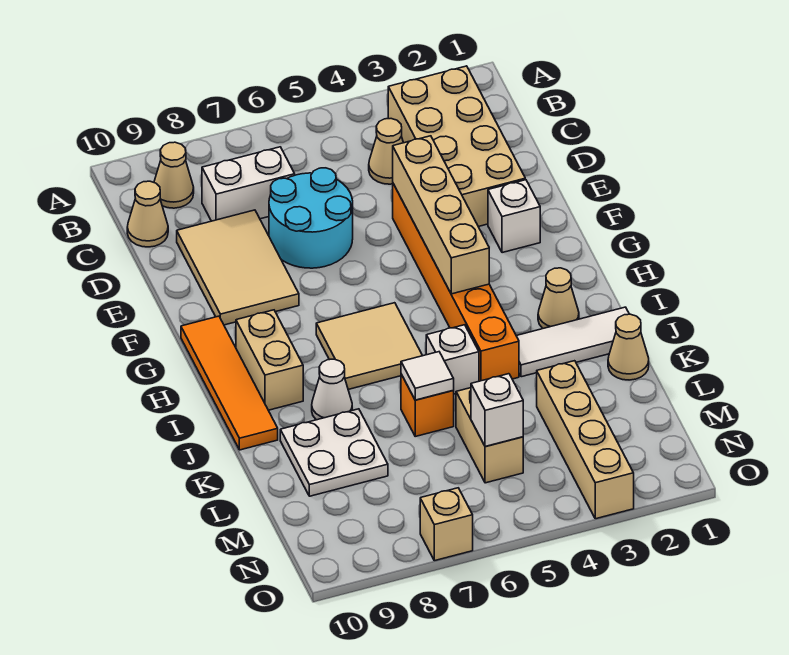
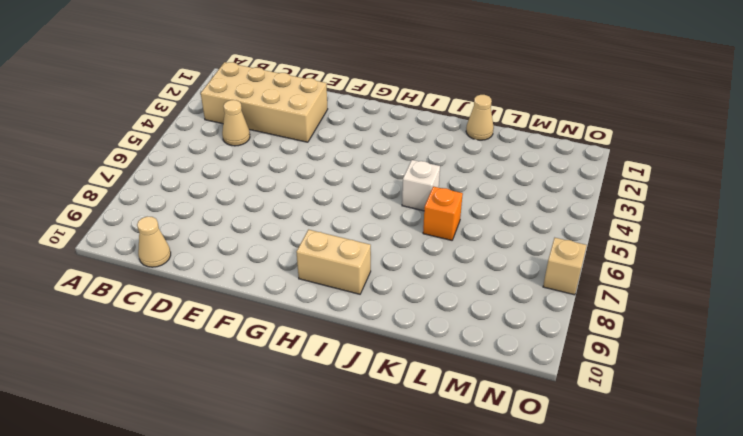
none -> tan 1x1 cone [154,142,194,208]
none -> white 1x2 brick [202,147,295,221]
none -> cyan 2x2 round brick [269,168,353,268]

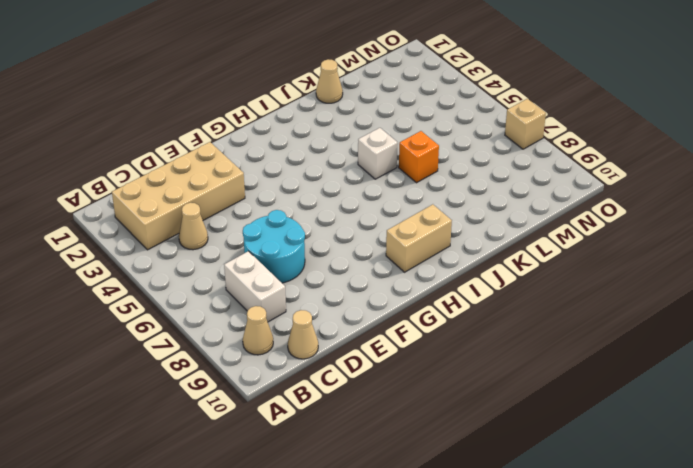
none -> tan 2x3 tile [177,210,299,325]
none -> orange 1x6 brick [393,184,519,381]
none -> white 1x1 brick [488,180,540,253]

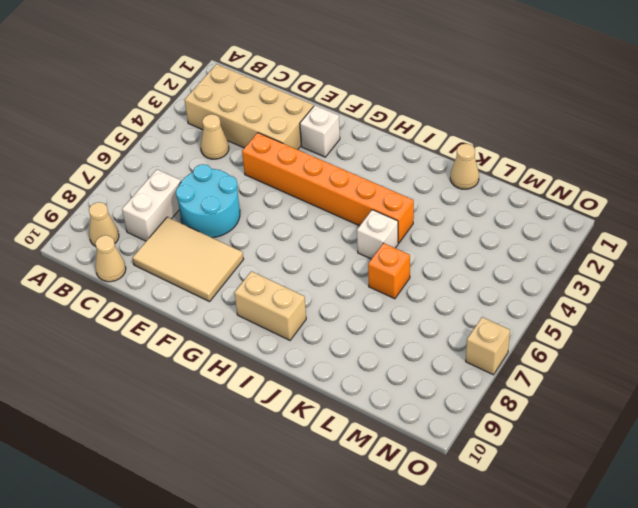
none -> orange 1x4 tile [181,316,278,450]
none -> tan 2x2 tile [316,303,423,389]
none -> tan 1x1 cone [538,268,579,328]

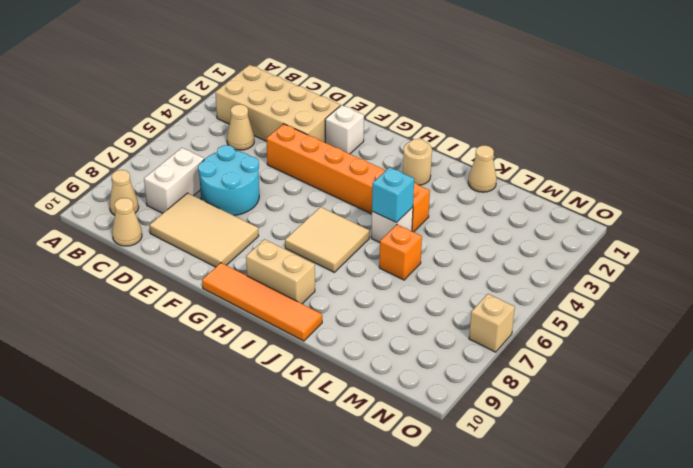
tan 1x1 round brick [403,139,432,185] -> tan 1x1 cone [538,268,579,328]
cyan 1x1 brick [372,167,414,223] -> none
none -> white 1x3 tile [517,307,629,377]
none -> white 1x1 cone [312,359,352,420]
none -> white 2x2 plate [280,409,388,496]

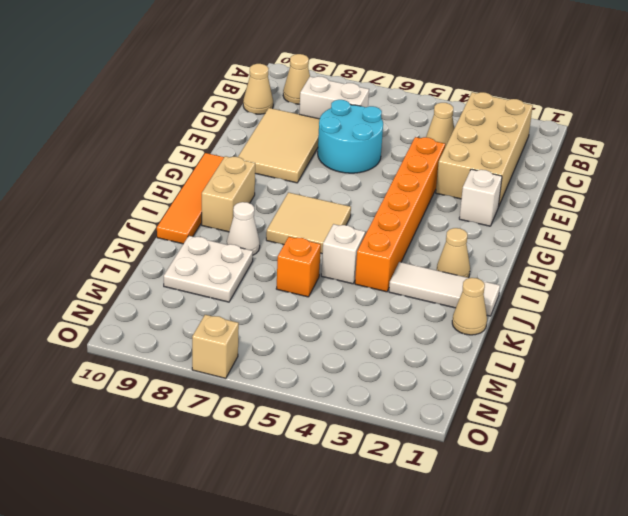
none -> tan 1x4 brick [537,361,634,519]
none -> tan 1x2 brick [456,388,523,483]
none -> tan 1x4 brick [393,136,489,294]

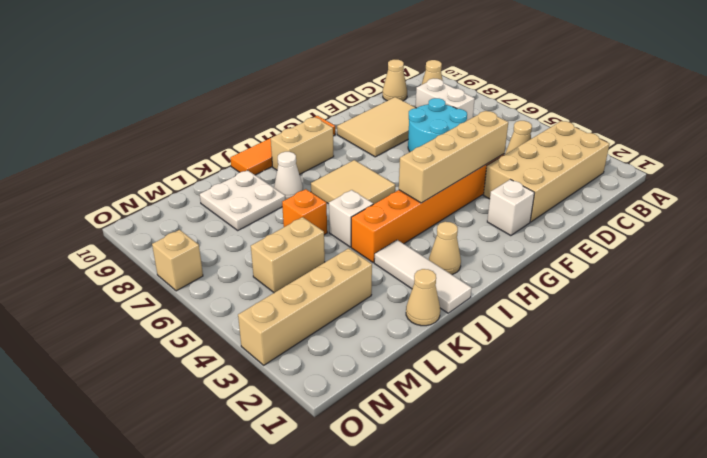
none -> white 1x1 tile [401,352,454,400]
none -> white 1x1 brick [471,374,523,446]

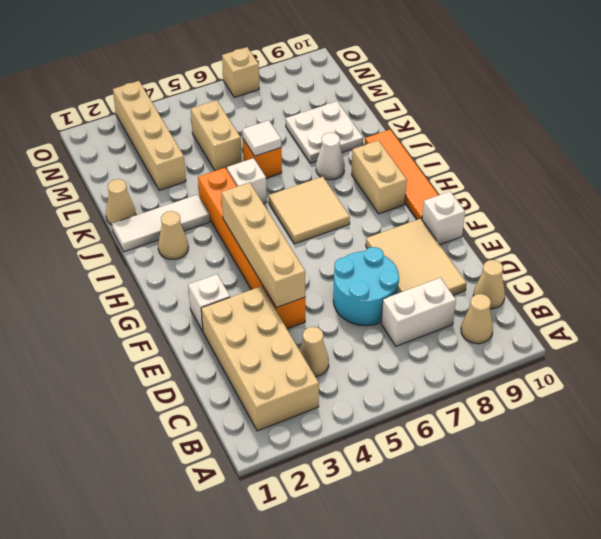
white 1x1 brick [422,192,465,245] -> white 1x1 brick moved to [471,374,523,446]

